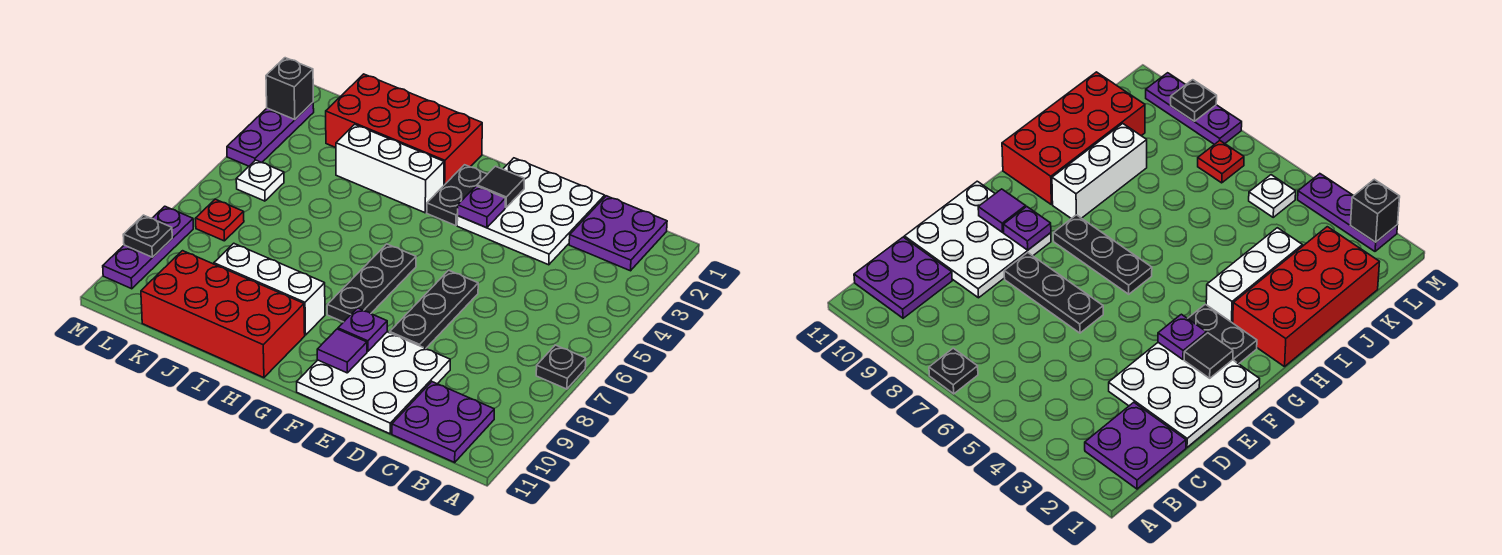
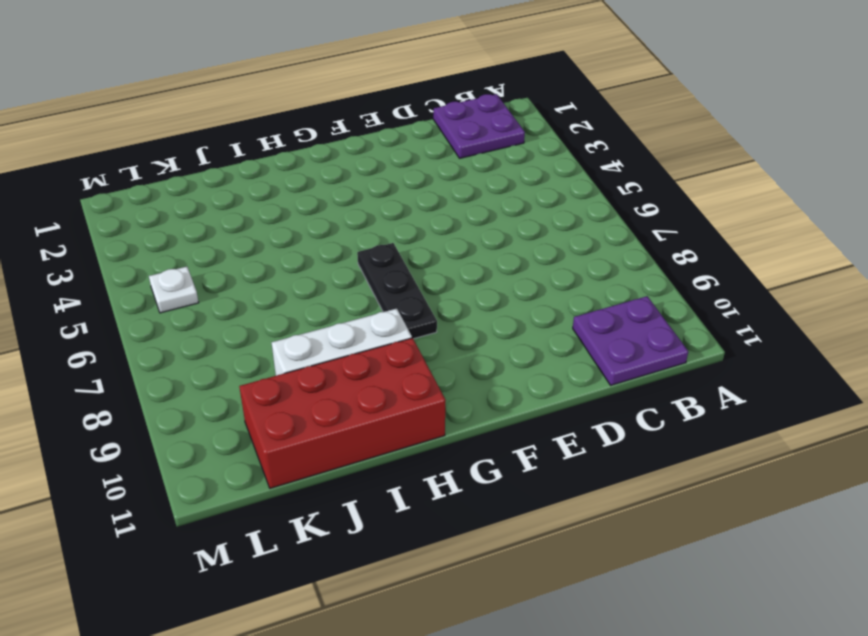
none -> black 1x1 plate [536,345,586,389]
none -> white 3x3 plate [457,158,605,265]
none -> white 3x3 plate [297,332,450,434]

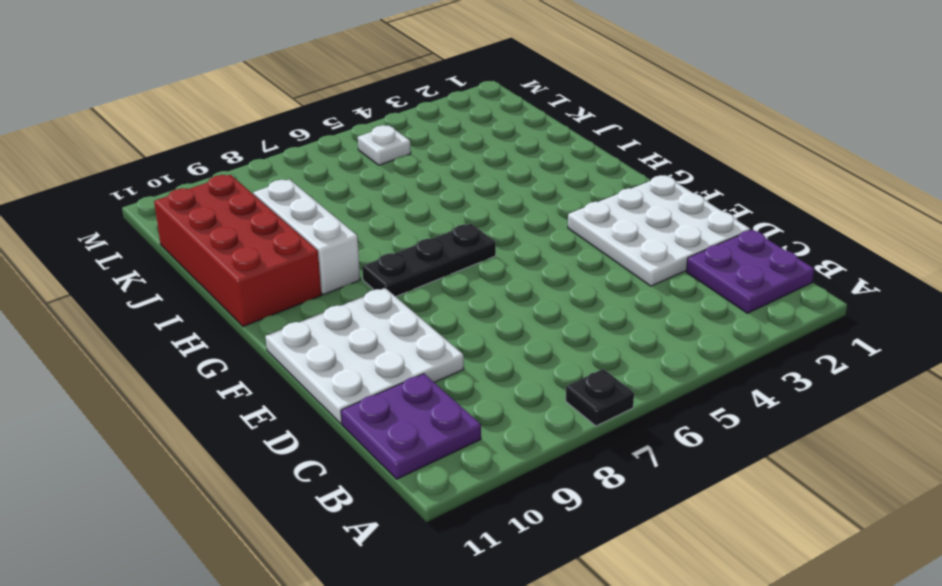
none -> black 1x3 plate [390,270,478,349]
none -> black 1x2 plate [427,165,487,226]
none -> red 2x4 brick [326,74,482,185]

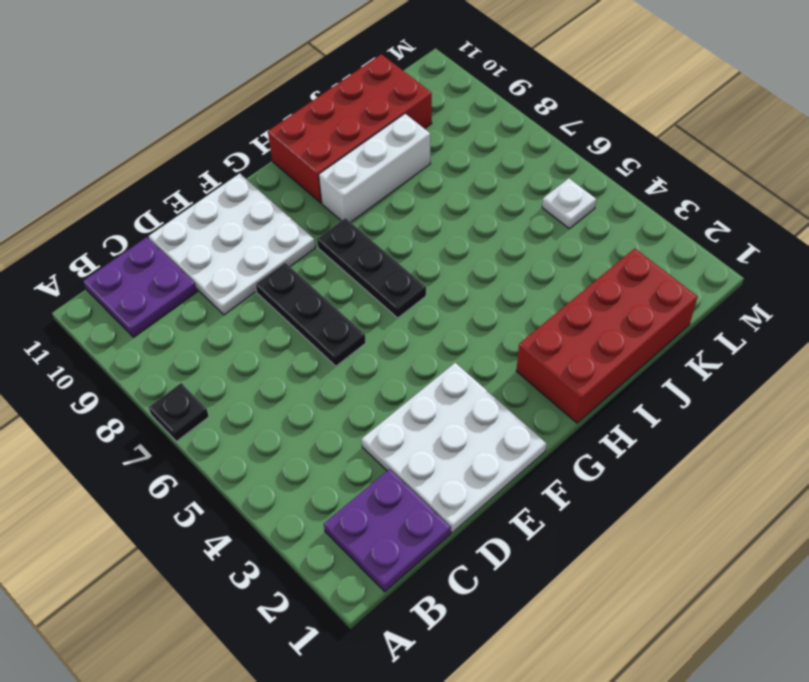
none -> black 1x2 plate [427,165,487,226]
none -> white 1x3 brick [336,125,444,213]
none -> red 1x1 plate [196,199,244,241]

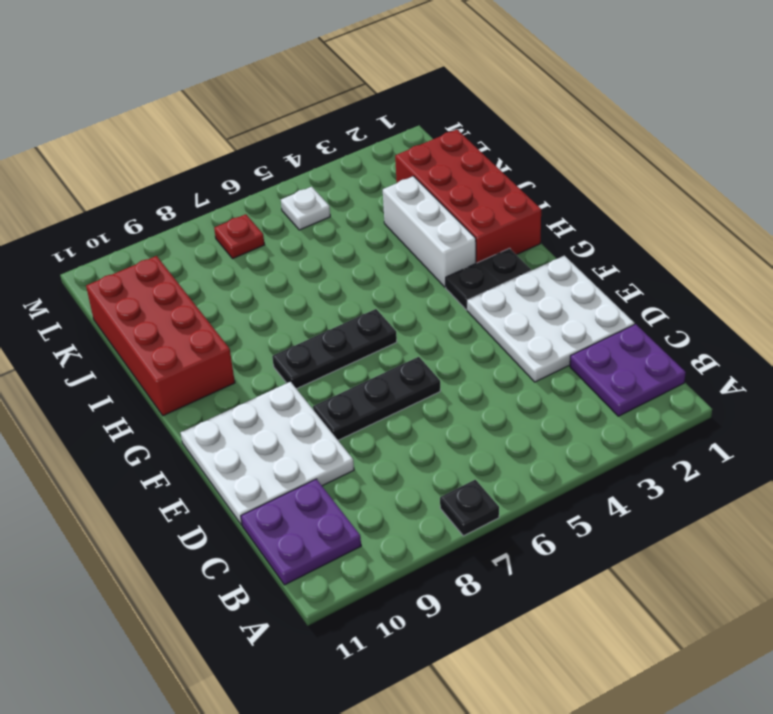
none -> white 1x3 brick [214,243,325,335]
none -> purple 1x3 plate [227,103,314,166]
none -> purple 1x3 plate [103,206,193,289]

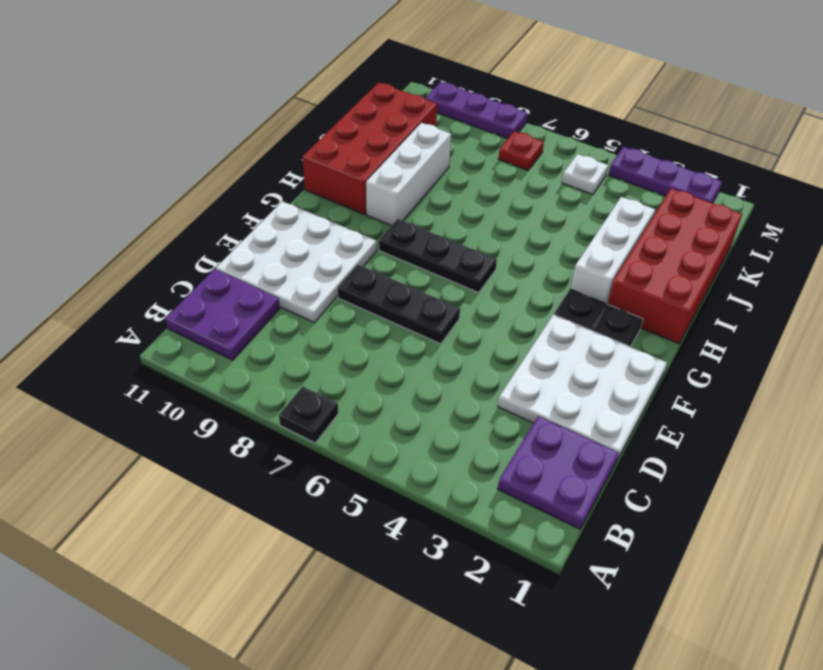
none -> black 1x1 tile [477,166,524,208]
none -> purple 1x1 plate [458,186,505,228]
none -> purple 1x1 plate [338,308,387,352]

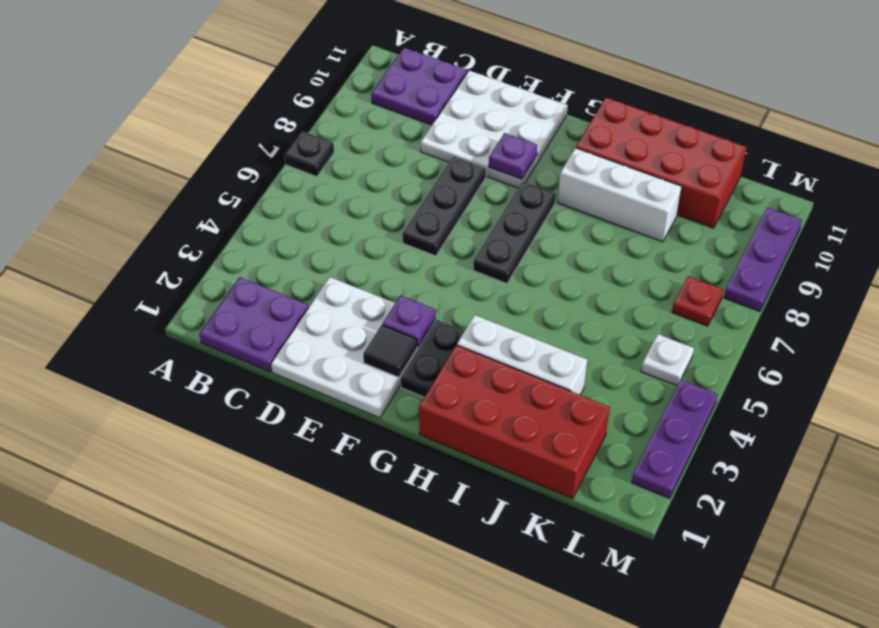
none -> purple 1x1 tile [317,329,367,373]
none -> black 1x1 brick [266,58,313,119]
none -> black 1x1 plate [123,215,172,257]

